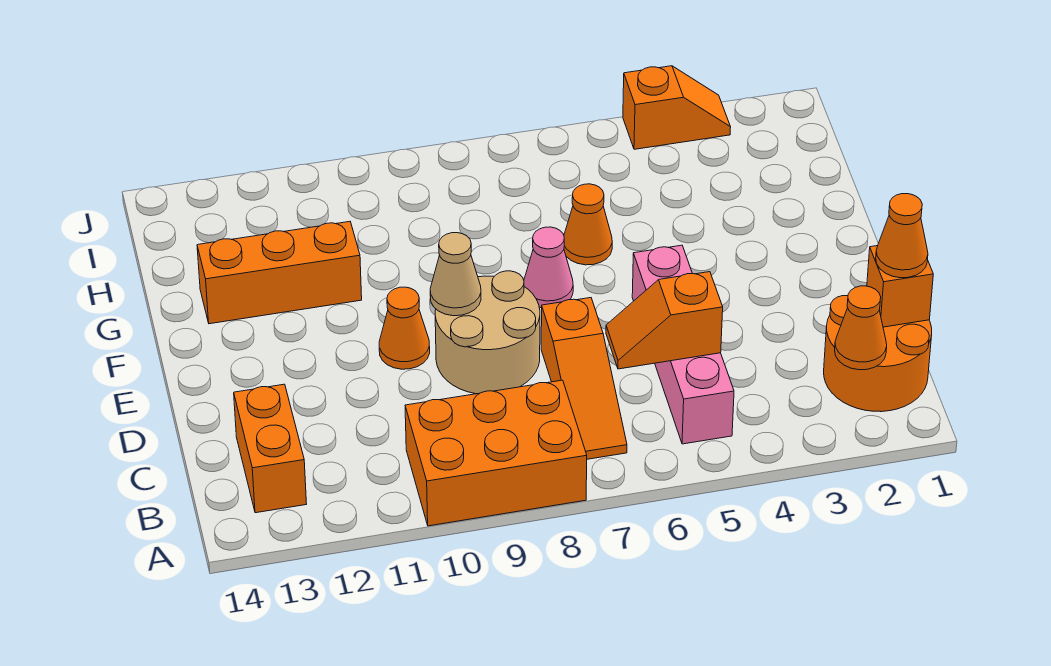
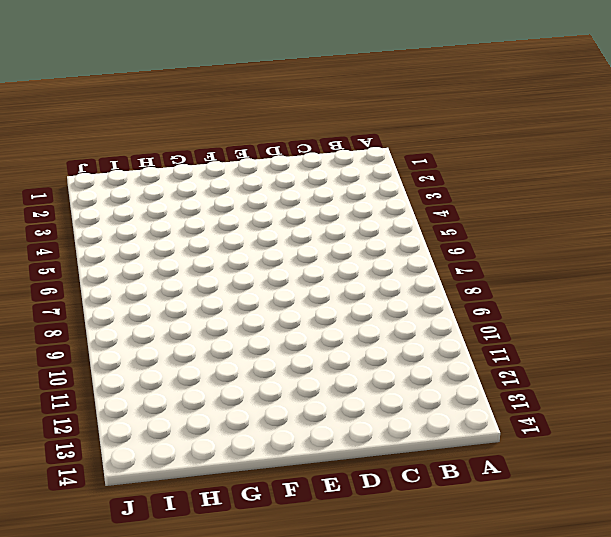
none -> orange 2x3 brick [405,380,587,526]
none -> orange 2x2 round brick [824,296,932,412]
none -> pink 1x4 brick [632,245,734,444]

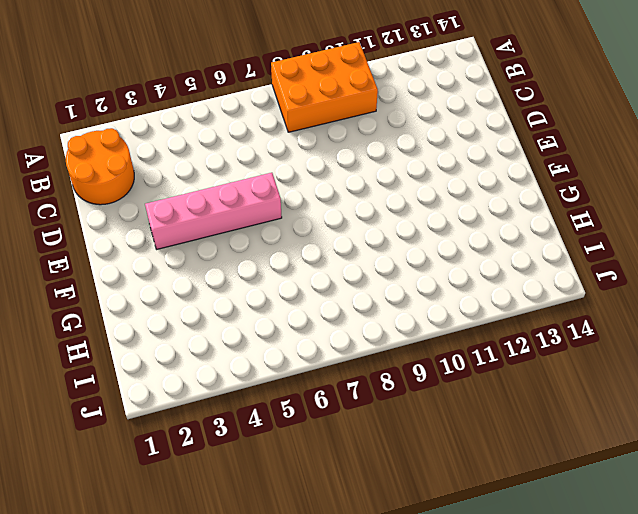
pink 1x4 brick [145,173,282,249] -> pink 1x4 brick turned to [632,245,734,444]
none -> orange 1x3 slope [541,298,627,459]
none -> orange 1x2 brick [234,384,306,513]
none -> tan 2x2 round brick [435,271,540,394]

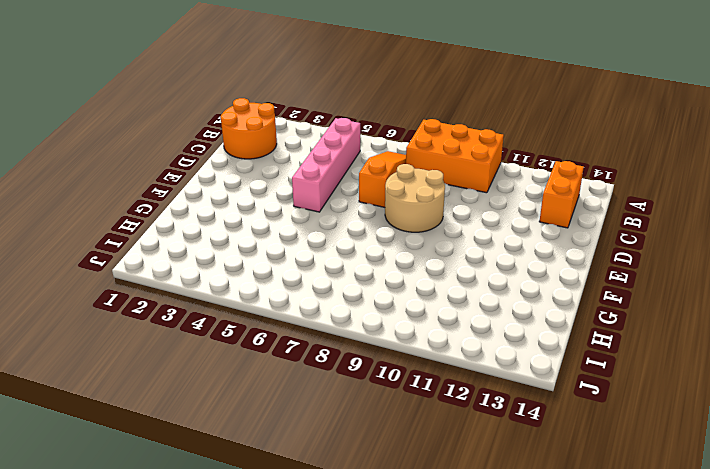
none -> orange 1x1 cone [379,287,430,369]
none -> pink 1x1 cone [524,227,573,308]
none -> orange 1x1 cone [564,184,612,265]

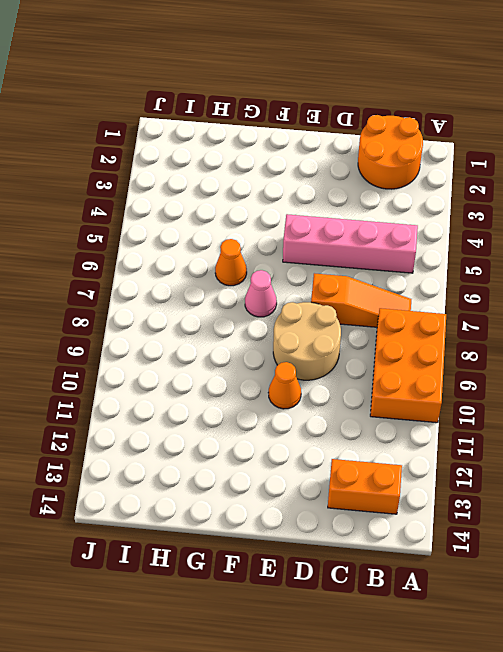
none -> orange 1x3 brick [197,222,362,324]
none -> orange 1x2 slope [623,66,731,149]
none -> orange 1x1 cone [835,286,887,370]

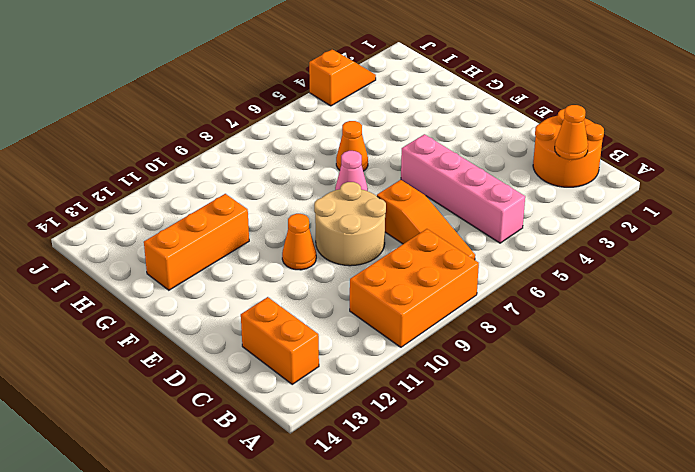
none -> orange 1x1 brick [867,246,933,327]
none -> orange 1x2 slope [606,272,723,369]
none -> tan 1x1 cone [430,233,481,316]

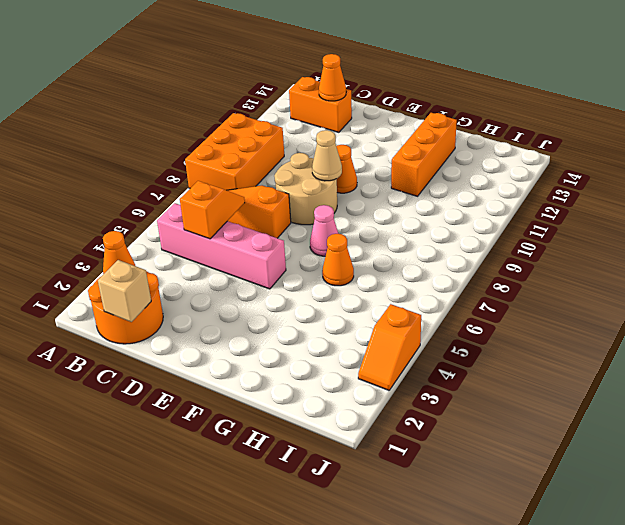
tan 1x1 brick [98,260,151,322] -> orange 1x1 brick [867,246,933,327]
orange 1x1 cone [319,54,346,101] -> orange 1x1 cone moved to [876,194,928,278]

